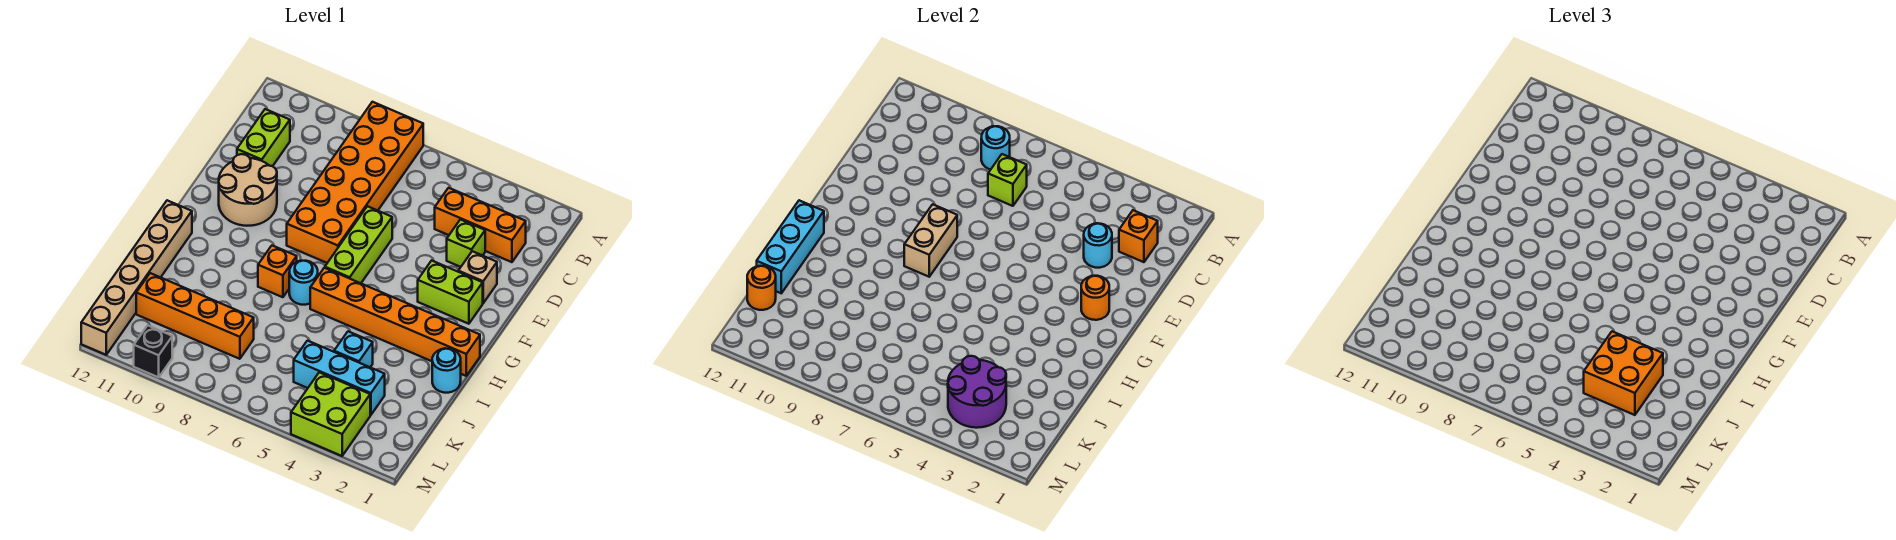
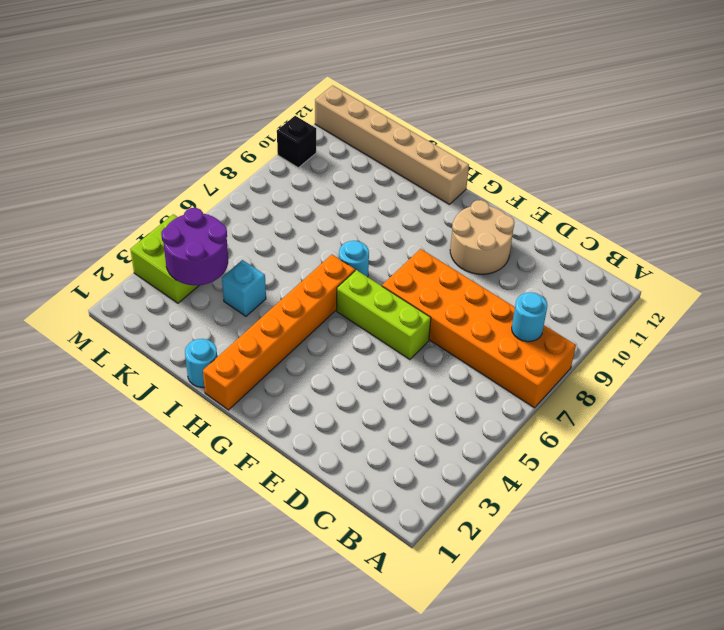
none -> orange 1x3 brick [435,188,526,262]
none -> lime 1x2 brick [237,109,290,166]
none -> lime 1x1 brick [447,219,485,267]

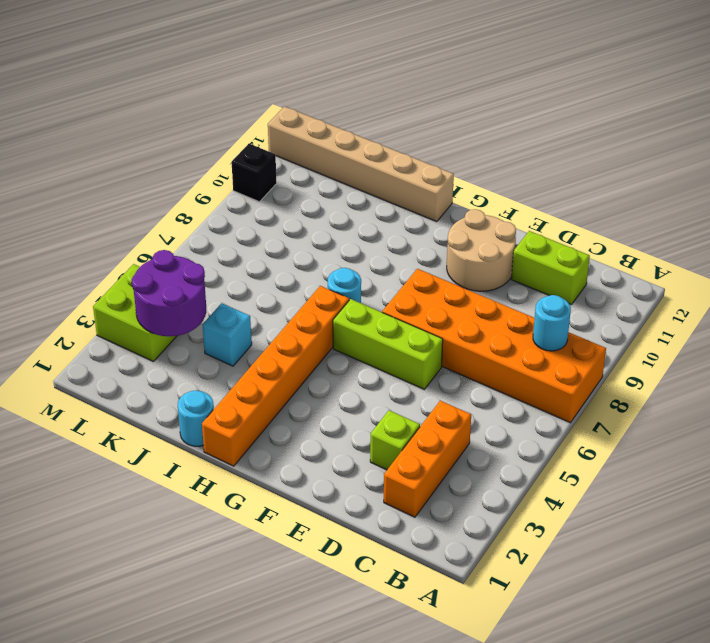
none -> tan 1x1 brick [458,251,497,303]
none -> lime 1x2 brick [418,261,483,324]
none -> orange 1x1 brick [258,246,297,297]

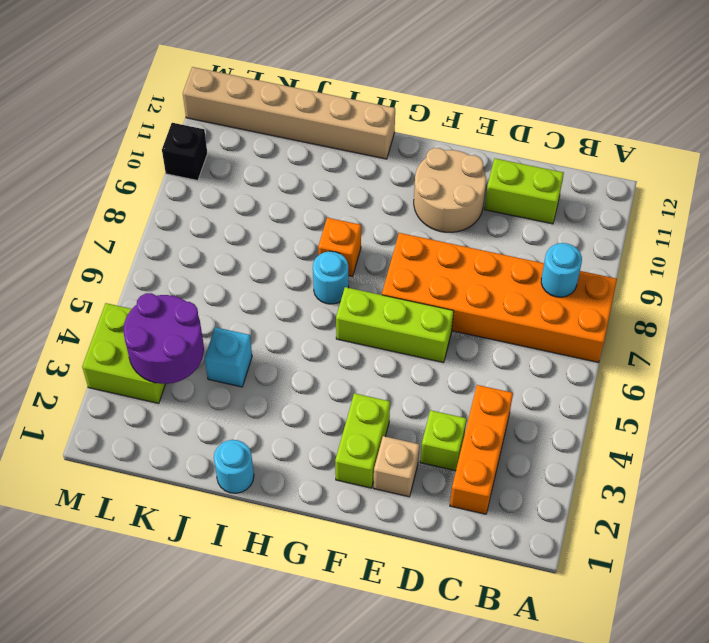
none -> orange 1x6 brick [310,268,480,376]
none -> cyan 1x3 brick [294,341,385,415]
none -> orange 1x4 brick [136,273,254,359]

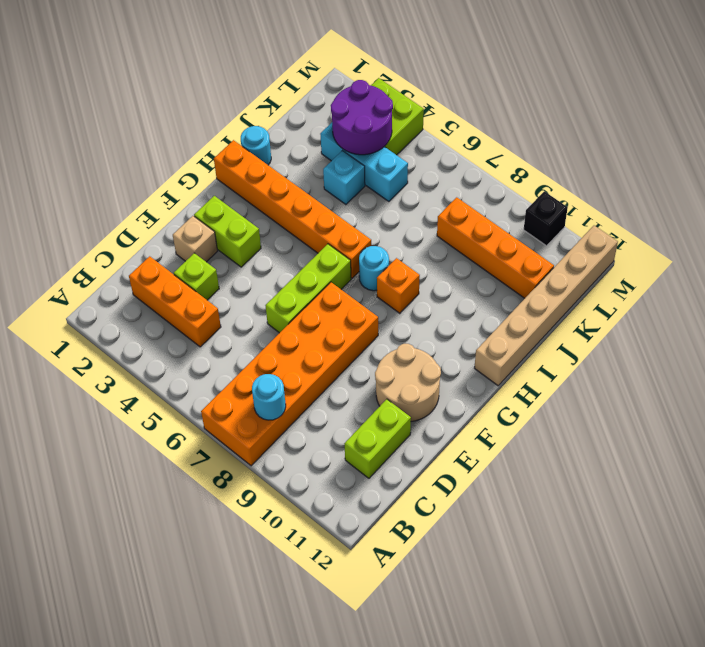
none -> orange 1x1 brick [1119,210,1158,262]
none -> lime 1x1 brick [988,154,1027,206]
none -> cyan 1x1 round brick [1084,223,1112,268]

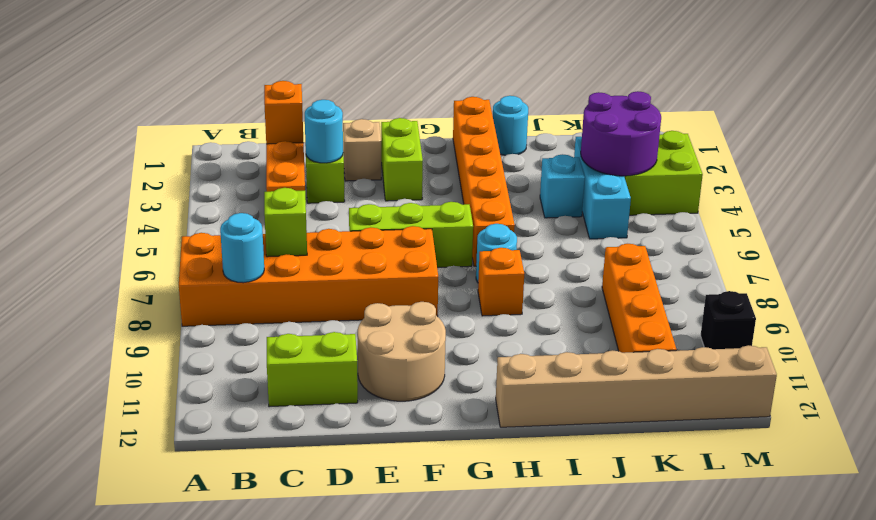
none -> orange 1x1 round brick [1081,276,1109,320]
none -> tan 1x2 brick [904,204,957,277]
none -> cyan 1x3 brick [757,200,824,293]

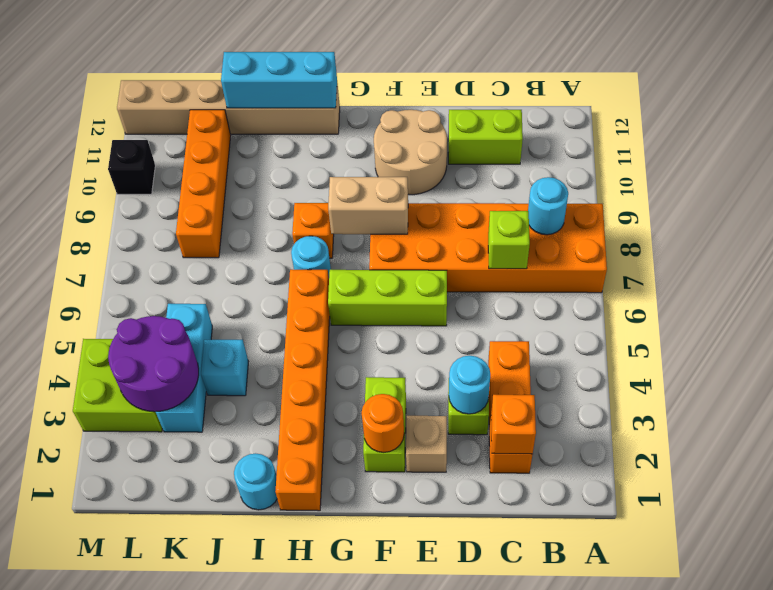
none -> orange 1x1 round brick [747,266,776,310]
none -> orange 2x2 brick [1584,331,1663,415]

